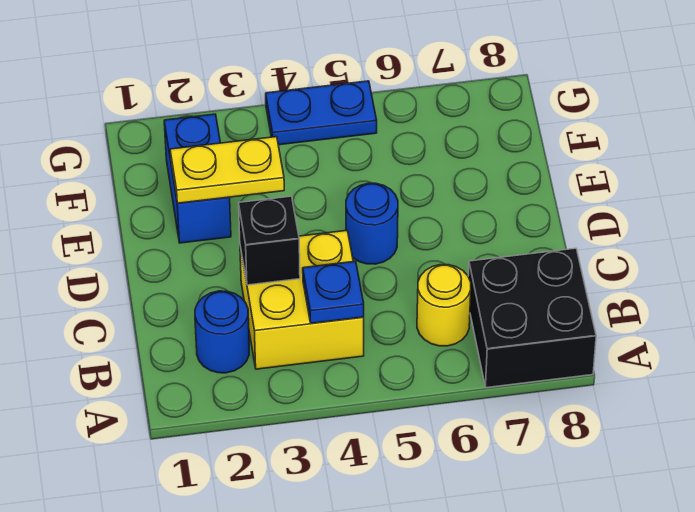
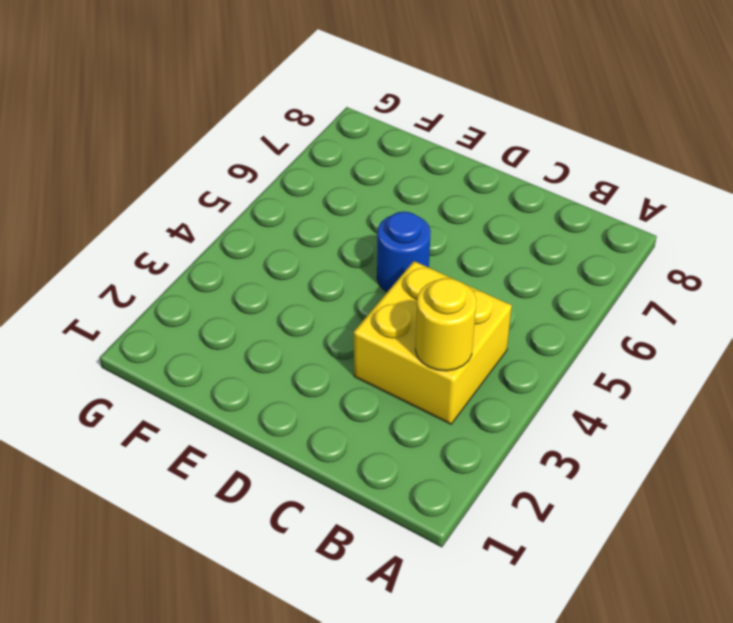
yellow 1x1 round brick [415,278,476,371] -> yellow 1x1 round brick moved to [417,265,471,346]
none -> black 2x2 brick [468,248,596,388]
none -> blue 1x1 round brick [195,291,249,373]

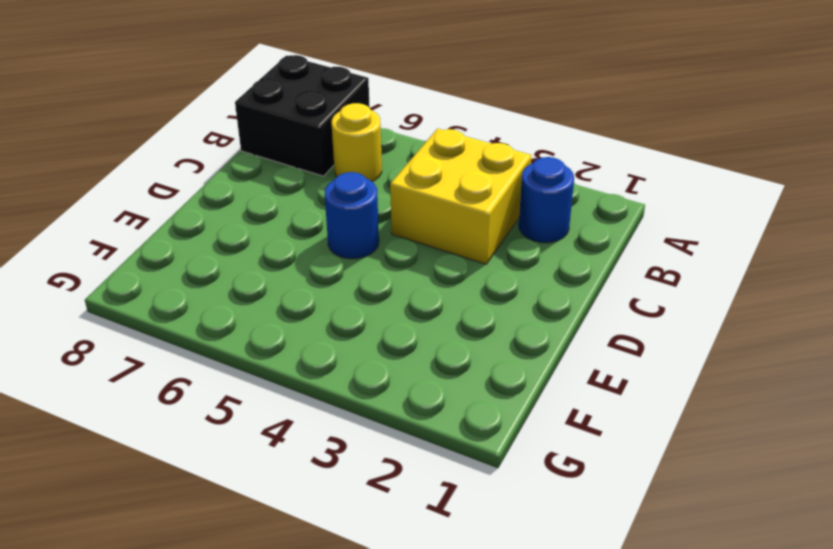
none -> blue 1x2 brick [164,114,231,243]
none -> blue 1x2 plate [266,81,377,145]

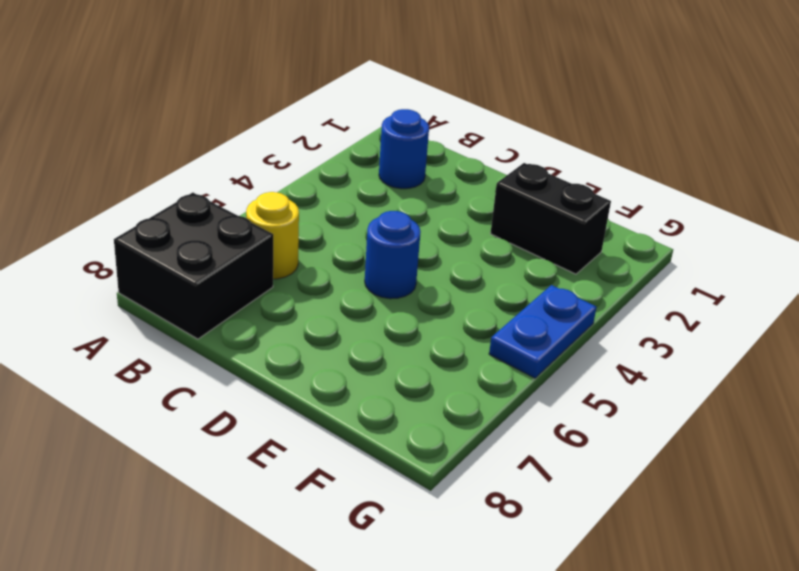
black 1x2 brick [490,163,611,274] -> blue 1x2 brick [164,114,231,243]
none -> yellow 2x2 brick [240,231,364,369]
none -> blue 1x1 plate [303,261,364,323]

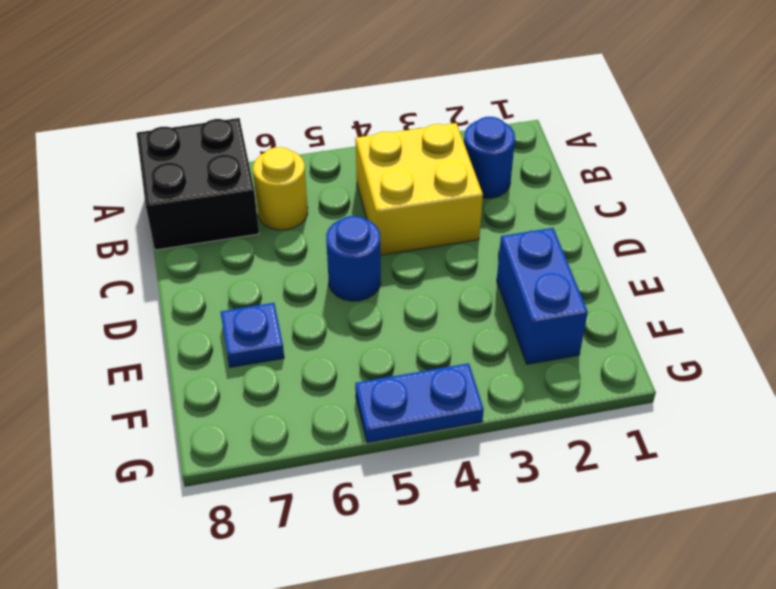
blue 1x1 plate [220,303,284,367] -> blue 1x1 plate moved to [303,261,364,323]
none -> black 1x1 brick [239,196,300,285]
none -> yellow 1x2 plate [170,137,284,203]

